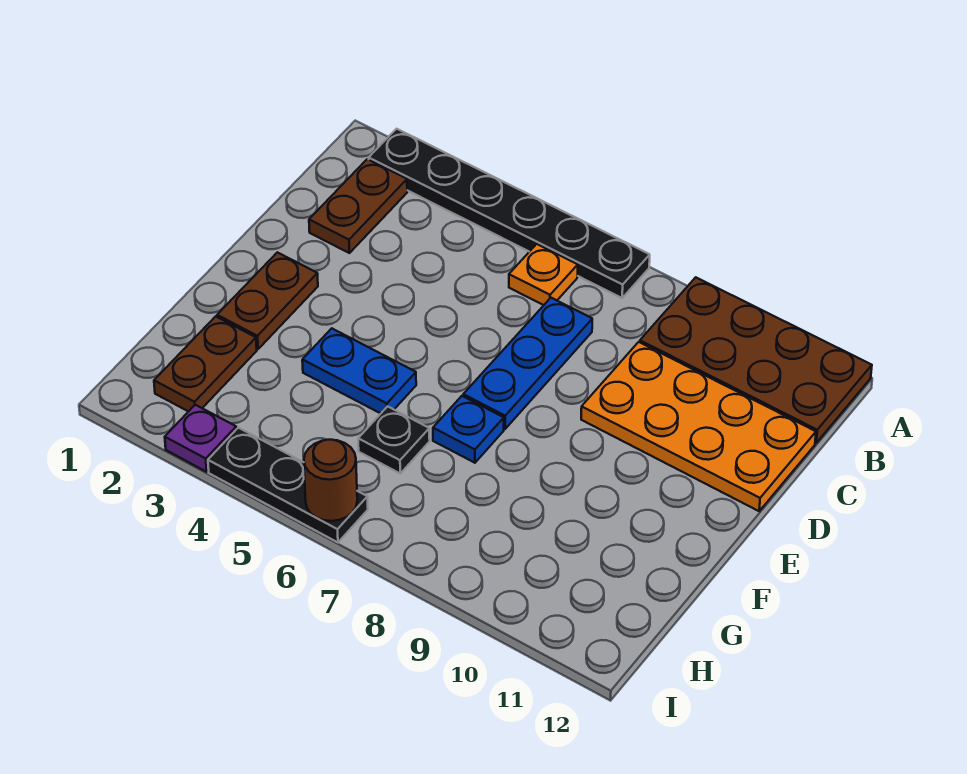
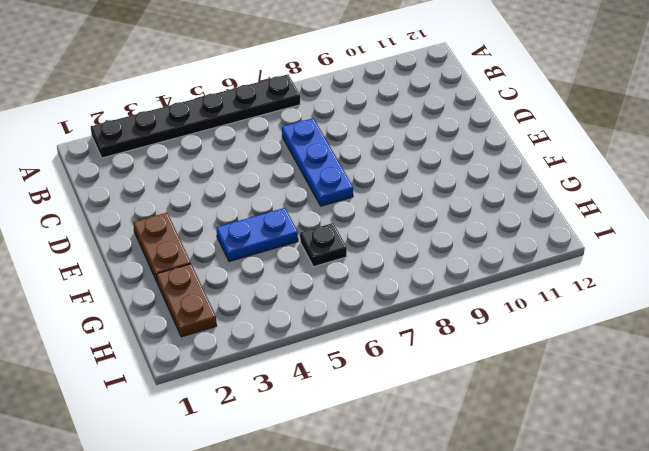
none -> brown 2x4 plate [640,277,872,443]
none -> brown 1x2 plate [309,159,407,253]
none -> orange 1x1 plate [509,244,578,305]

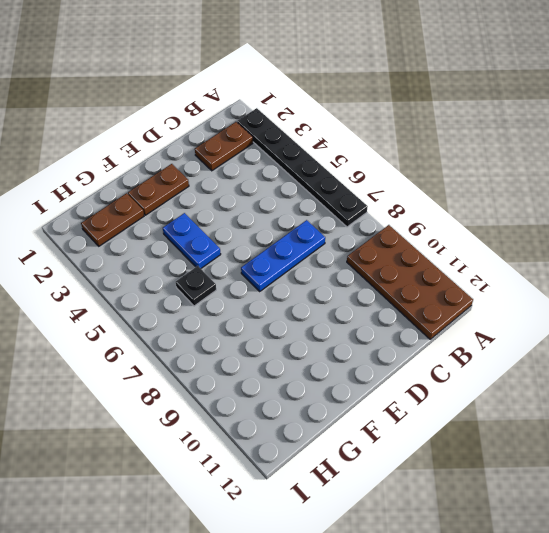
none -> orange 1x1 plate [509,244,578,305]
none -> orange 2x4 plate [581,342,816,511]
none -> blue 1x1 plate [433,396,504,463]

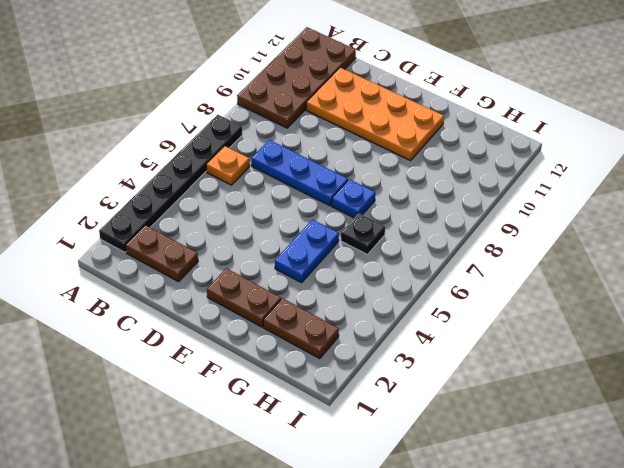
orange 2x4 plate [306,67,444,161] -> orange 2x4 plate turned to [581,342,816,511]
none -> purple 1x1 plate [165,405,236,472]
none -> black 1x3 plate [208,428,368,542]
none -> brown 1x1 round brick [304,440,357,521]

